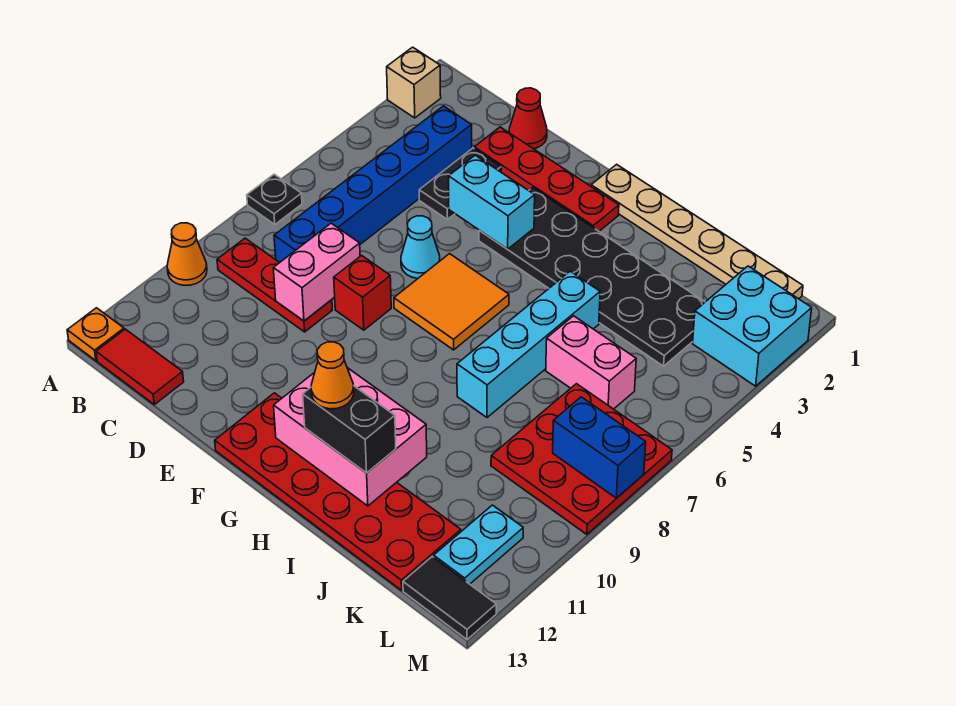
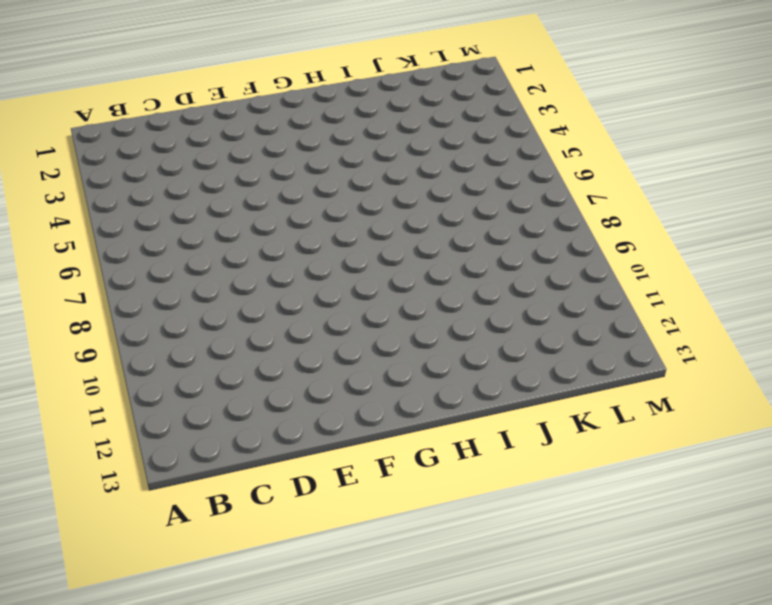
none -> tan 1x1 brick [387,47,441,118]
none -> black 1x1 plate [247,174,302,224]
none -> orange 1x1 cone [167,223,207,285]

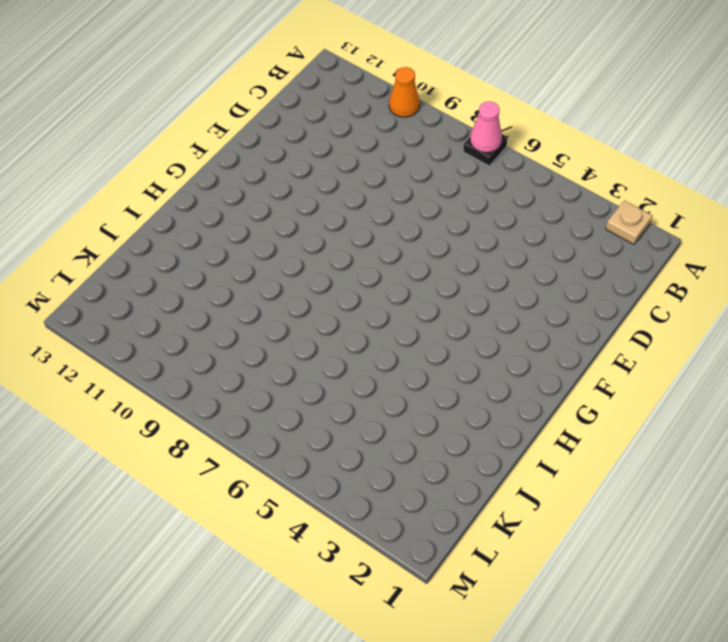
tan 1x1 plate [606,200,652,244] -> tan 1x1 brick [387,47,441,118]
pink 1x1 cone [470,101,502,153] -> none
none -> orange 1x1 plate [67,308,124,361]
none -> red 1x3 plate [217,238,332,332]
none -> red 1x2 tile [96,329,184,405]

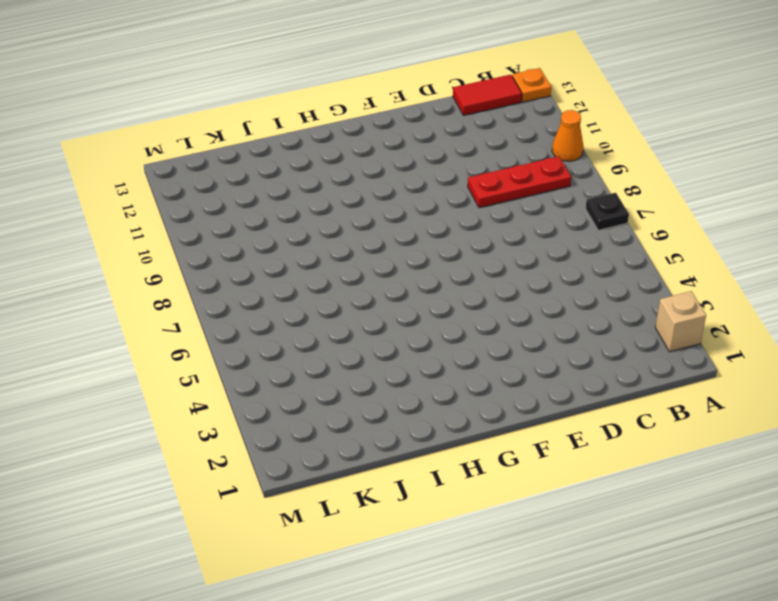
none -> blue 1x6 brick [274,106,472,262]
none -> red 1x1 cone [509,88,547,149]
none -> red 1x4 plate [474,127,619,231]

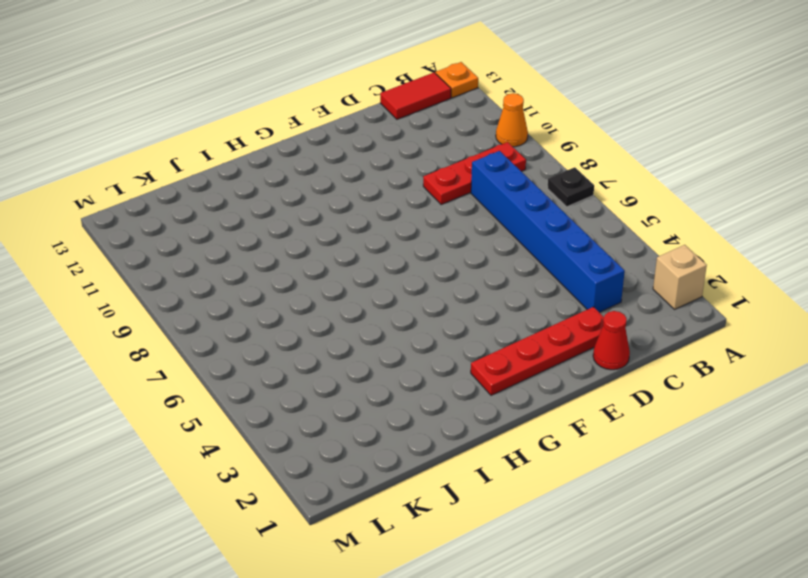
none -> black 1x2 plate [419,148,501,219]
none -> cyan 1x1 cone [401,216,440,278]
none -> red 1x1 brick [334,256,391,330]

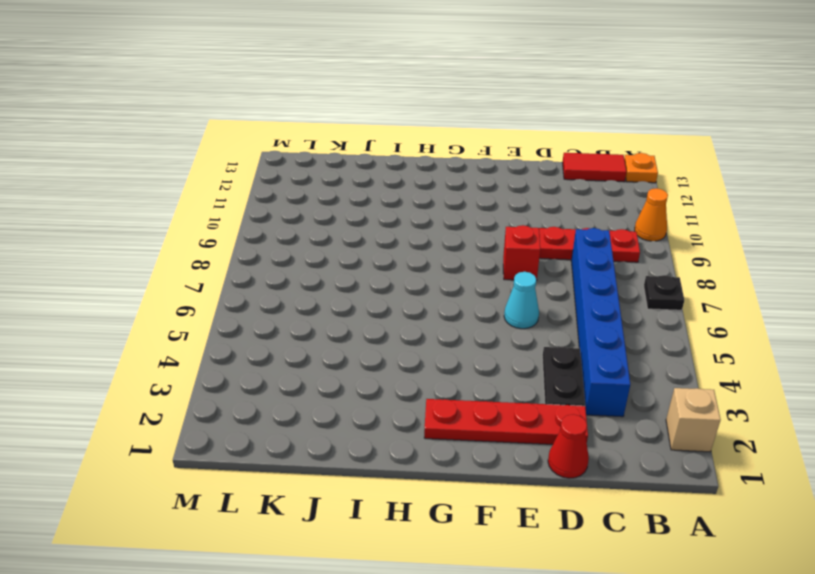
none -> black 2x6 plate [479,188,705,366]
none -> orange 2x2 tile [394,254,509,350]
none -> red 2x6 plate [215,393,461,590]

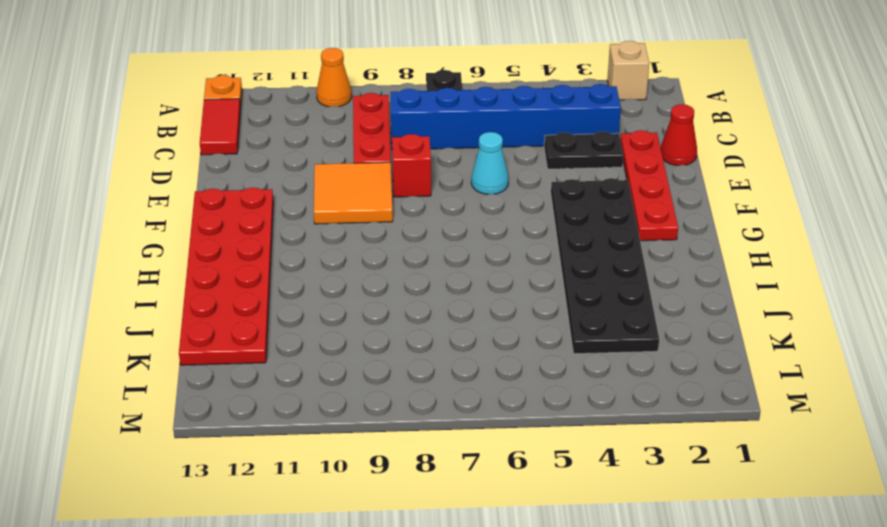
orange 2x2 tile [314,162,393,224] -> orange 2x2 tile moved to [394,254,509,350]
none -> tan 1x6 plate [591,164,803,299]
none -> cyan 1x4 brick [457,271,600,417]
none -> pink 1x2 brick [546,316,636,409]

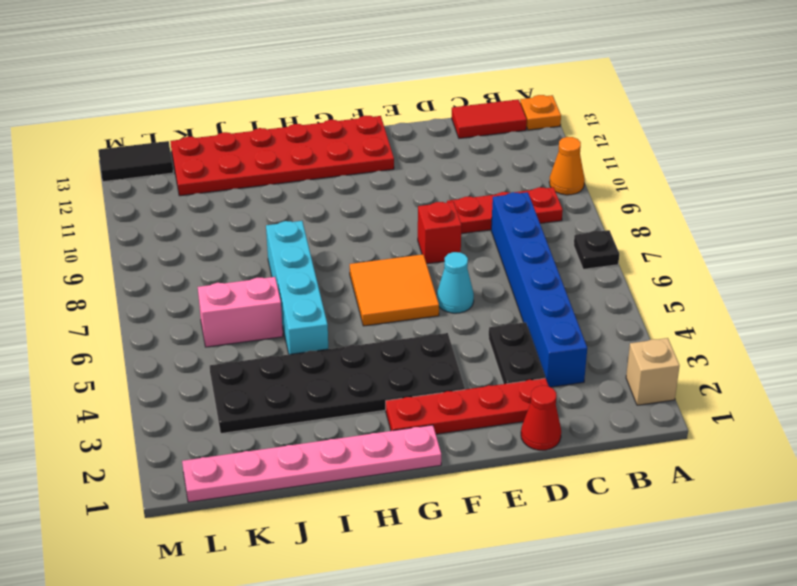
pink 1x6 plate [182,425,441,502] -> tan 1x6 plate [591,164,803,299]
none -> red 3x3 plate [491,384,672,534]
none -> cyan 2x2 brick [693,266,812,386]
none -> cyan 1x2 plate [434,505,523,584]

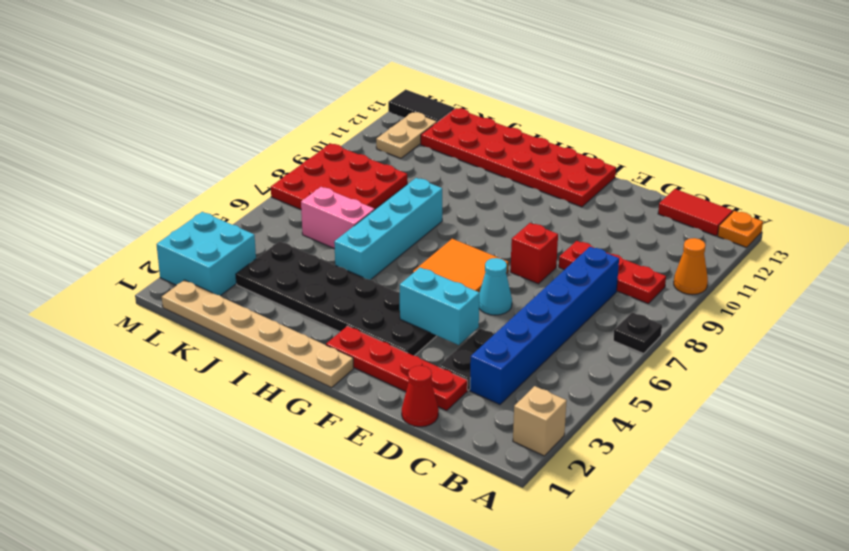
tan 1x2 plate [376,112,437,158] -> cyan 1x2 plate [434,505,523,584]
none -> pink 1x2 brick [273,223,360,321]
none -> pink 2x3 brick [274,368,427,506]
none -> blue 1x2 brick [553,397,646,498]

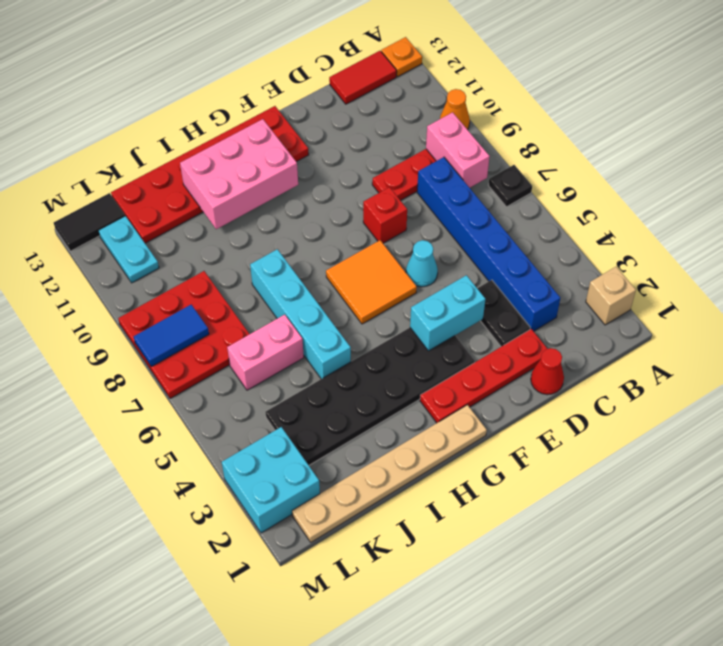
pink 1x2 brick [426,112,490,188] -> pink 1x2 brick moved to [273,223,360,321]
blue 1x2 tile [134,305,209,367] -> blue 1x2 brick [553,397,646,498]
none -> black 1x2 brick [303,386,396,473]
none -> orange 1x1 cone [311,342,354,409]

